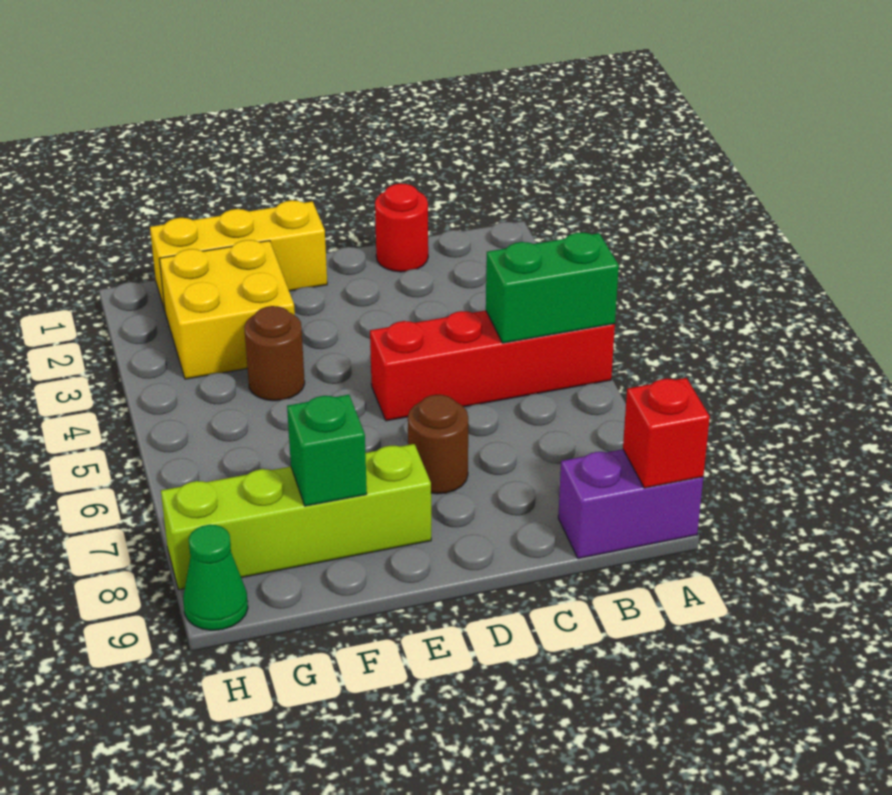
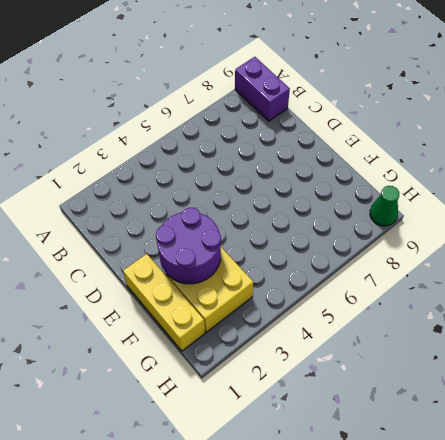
purple 2x2 round brick [156,208,221,284] -> none
none -> red 1x4 brick [370,311,615,421]
none -> red 1x1 round brick [375,184,428,272]
none -> brown 1x1 round brick [408,395,468,494]

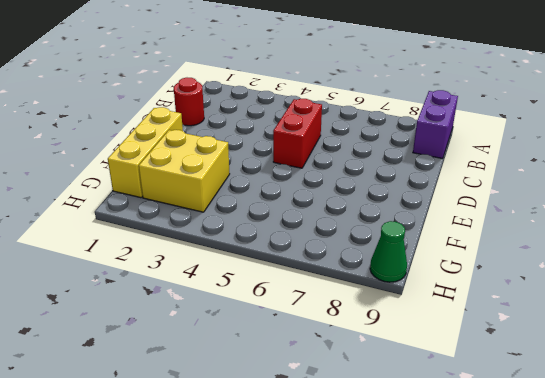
red 1x2 brick [273,99,322,168] -> red 1x4 brick [370,311,615,421]
none -> brown 1x1 round brick [408,395,468,494]
none -> lime 1x4 brick [161,444,431,590]
none -> brown 1x1 round brick [244,306,305,401]

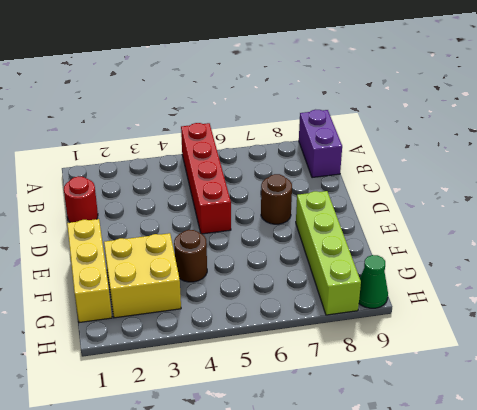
none -> green 1x2 brick [486,233,619,343]
none -> red 1x1 brick [623,378,710,488]
none -> green 1x1 brick [287,395,367,506]

